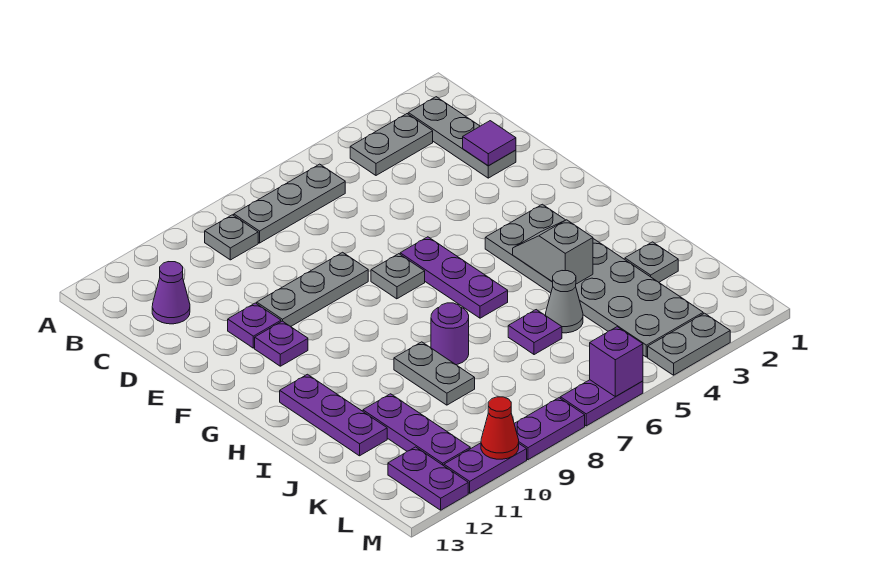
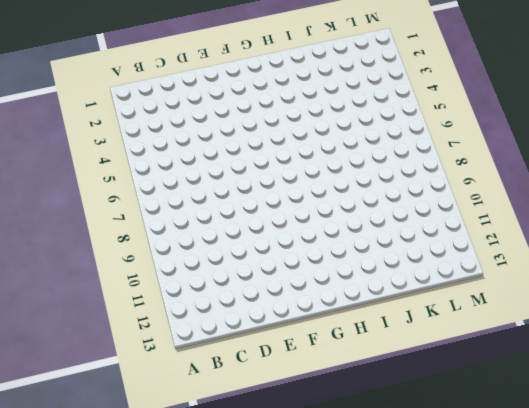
none -> grey 1x3 plate [408,97,516,178]
none -> grey 1x2 plate [350,114,433,175]
none -> grey 1x3 plate [234,164,345,243]

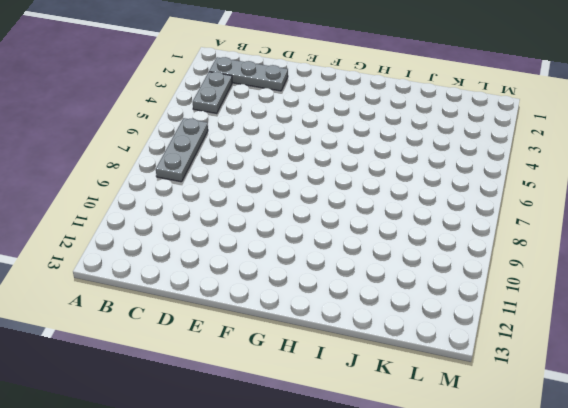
none -> grey 1x1 plate [205,215,258,260]
none -> purple 1x1 cone [152,262,190,324]
none -> grey 1x3 plate [257,252,368,327]

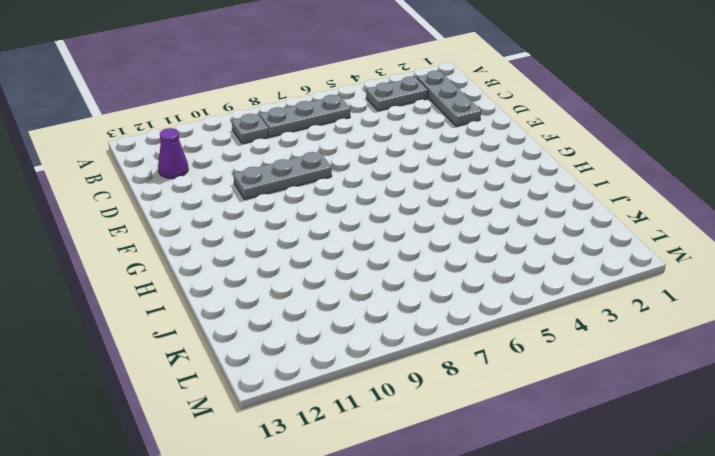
none -> purple 1x1 plate [228,303,281,348]
none -> purple 1x3 plate [400,237,508,318]
none -> grey 1x1 plate [371,254,425,299]

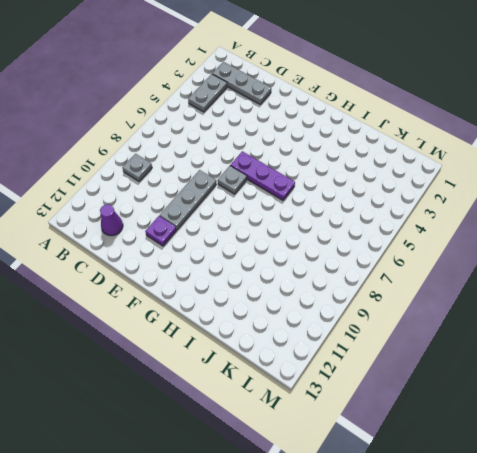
none -> grey 1x3 plate [234,164,345,243]
none -> purple 1x1 plate [255,321,308,366]
none -> grey 2x6 plate [485,204,703,357]

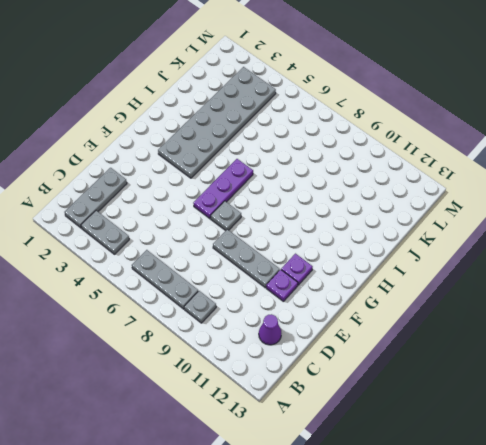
none -> purple 1x3 plate [280,374,387,456]
none -> purple 1x1 round brick [431,303,469,365]
none -> grey 1x2 plate [394,342,475,405]

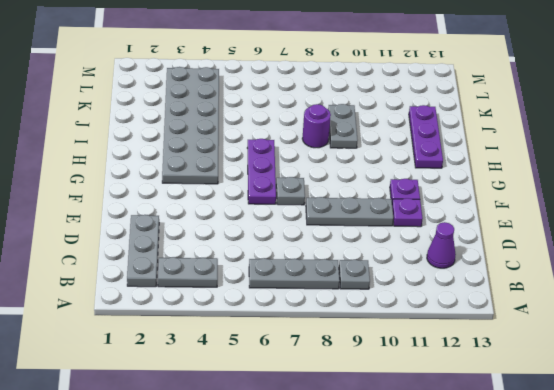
none -> grey 1x1 plate [625,242,678,282]
none -> grey 1x1 cone [546,271,583,333]
none -> purple 1x1 plate [508,310,562,355]

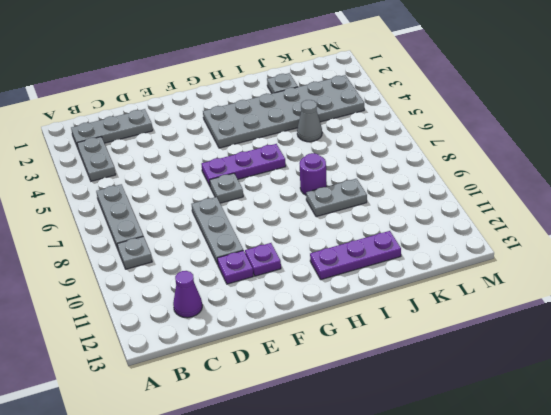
none -> purple 1x1 plate [508,310,562,355]
none -> purple 1x3 plate [363,394,470,466]
none -> purple 1x2 plate [388,447,468,510]

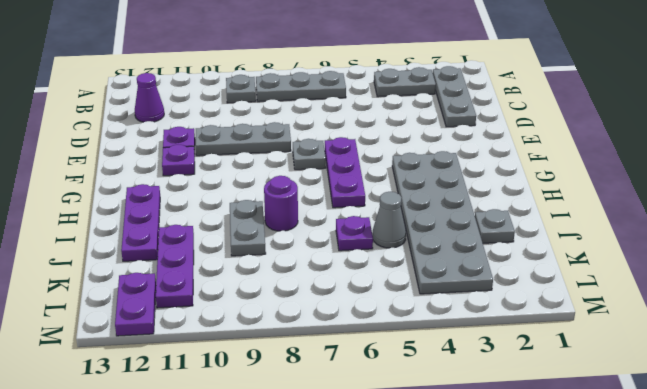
none -> grey 1x2 plate [648,313,730,375]
none -> purple 1x2 plate [560,380,643,426]
none -> purple 1x2 plate [514,398,585,460]

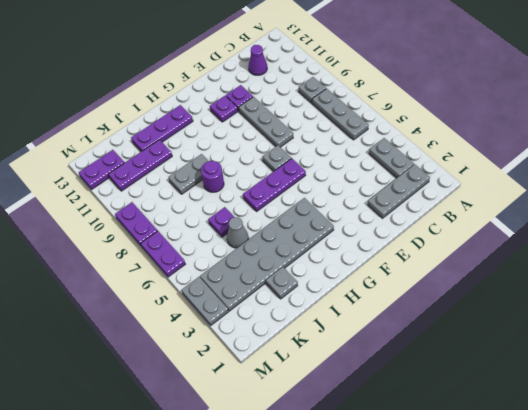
none -> purple 1x2 plate [444,443,527,493]
none -> purple 1x1 tile [463,121,516,166]
none -> grey 1x2 slope [513,220,593,284]

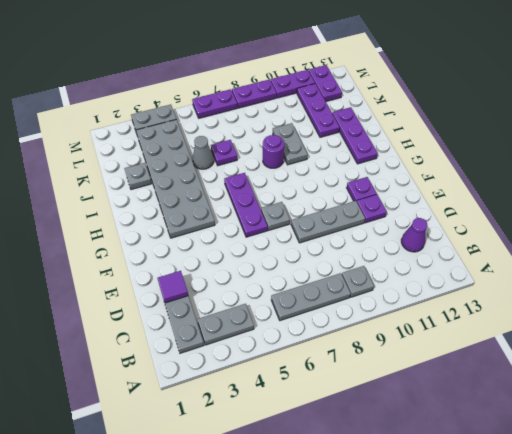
none -> grey 1x2 slope [513,220,593,284]
none -> purple 1x1 brick [590,327,643,396]
none -> red 1x1 cone [481,397,519,459]

